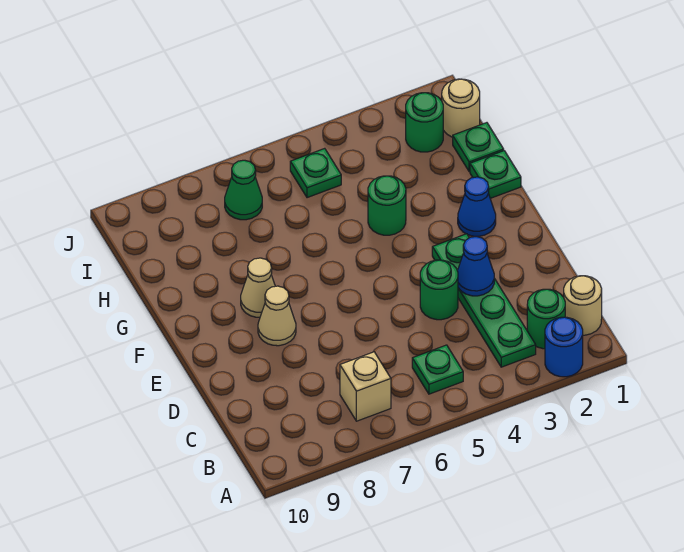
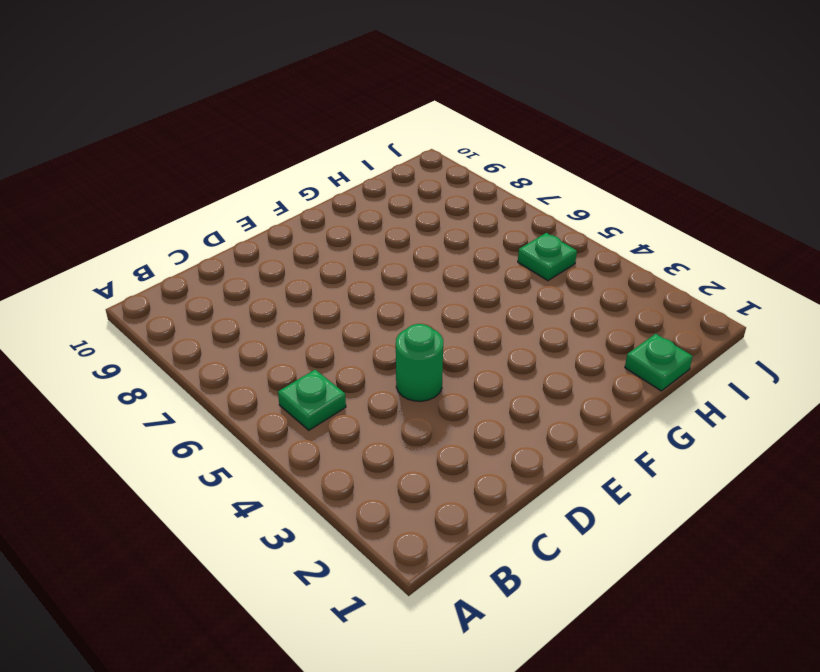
none -> blue 1x1 round brick [545,317,583,377]
none -> tan 1x1 round brick [564,276,602,335]
none -> green 1x1 round brick [527,289,565,349]

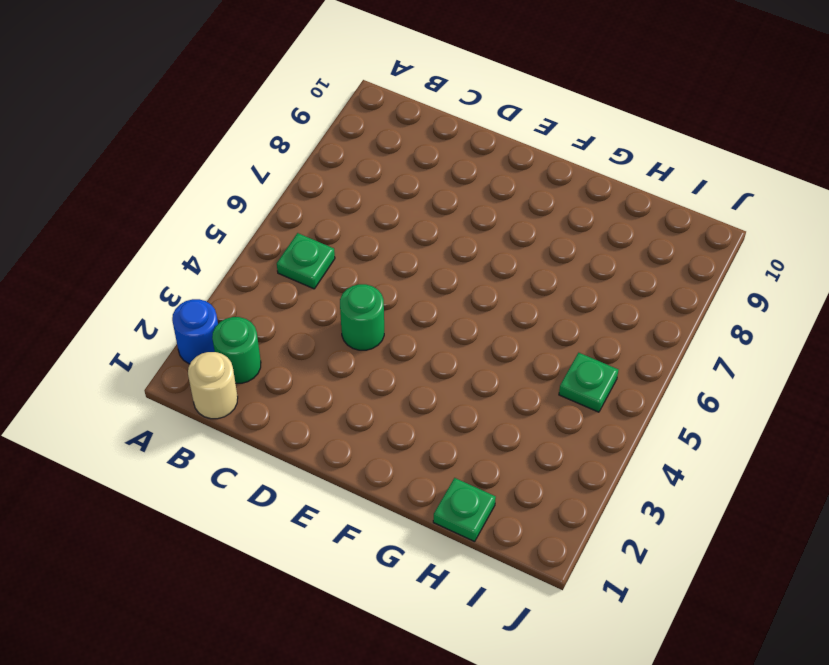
none -> green 1x4 plate [432,234,536,367]
none -> tan 1x1 brick [340,352,391,421]
none -> tan 1x1 cone [258,286,296,346]

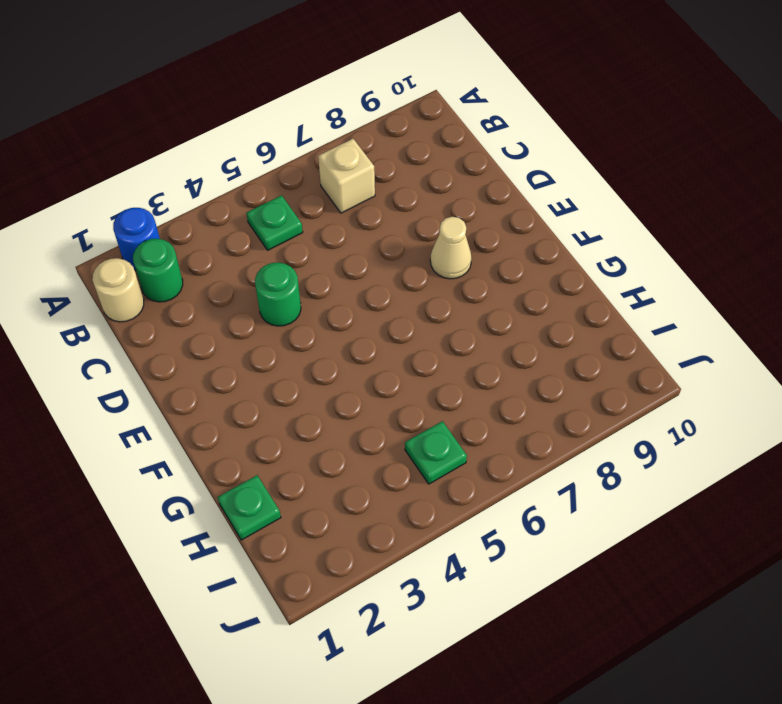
none -> green 1x4 plate [432,234,536,367]
none -> blue 1x1 cone [458,177,496,236]
none -> tan 1x1 cone [241,258,275,317]

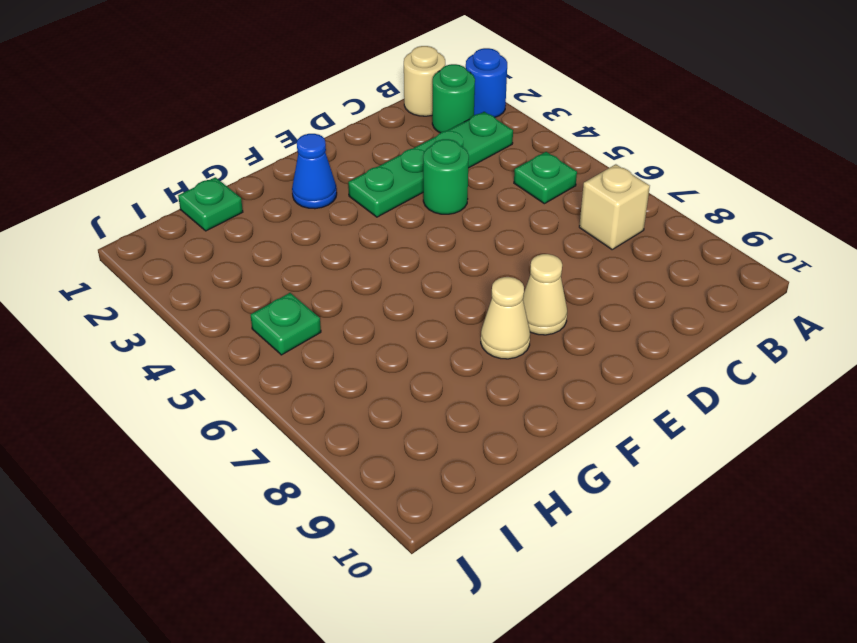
none -> green 1x1 plate [470,151,521,198]
none -> green 1x1 round brick [368,176,406,235]
none -> tan 1x1 round brick [442,79,480,137]

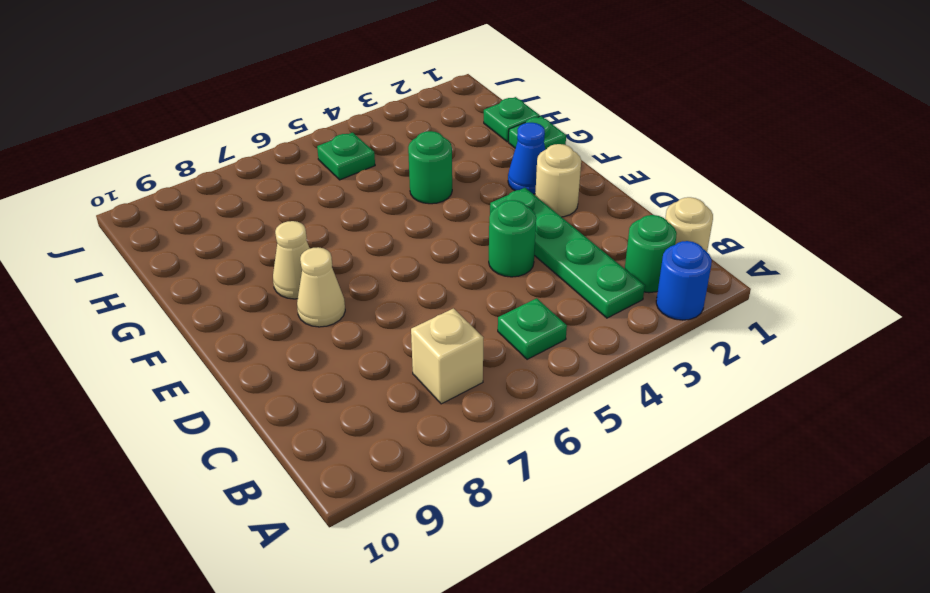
tan 1x1 round brick [535,144,581,217] -> tan 1x1 round brick moved to [442,79,480,137]
none -> green 1x1 round brick [406,93,443,152]
none -> green 1x1 cone [225,160,262,220]
none -> blue 1x1 cone [457,236,494,296]

